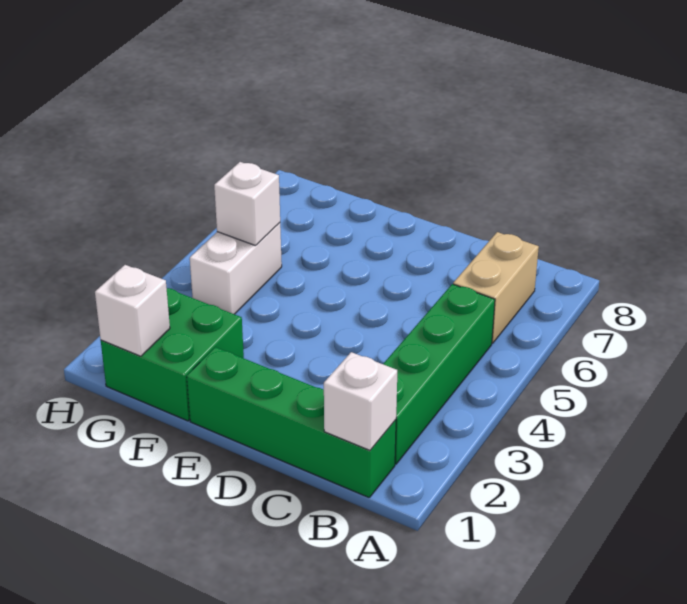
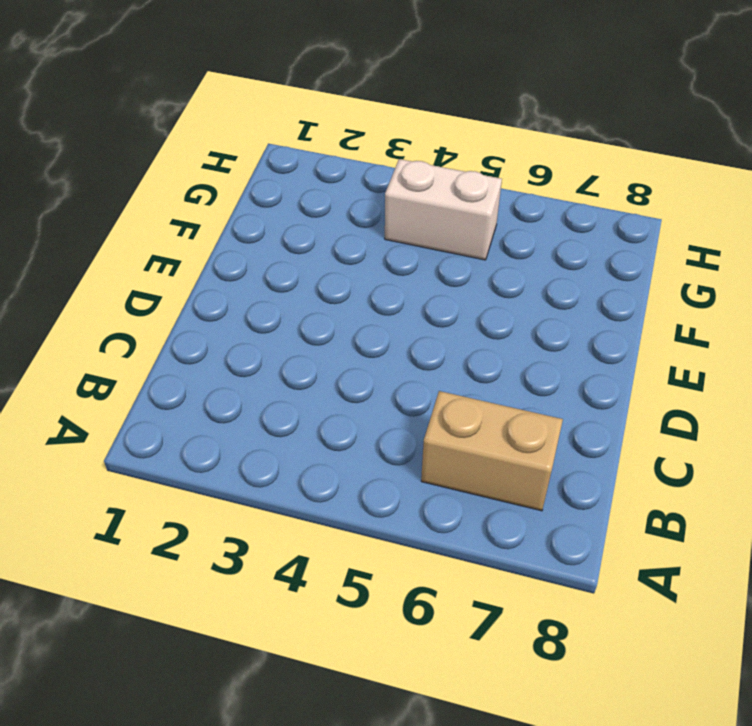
none -> green 1x4 brick [187,347,396,497]
none -> green 1x4 brick [383,284,495,464]

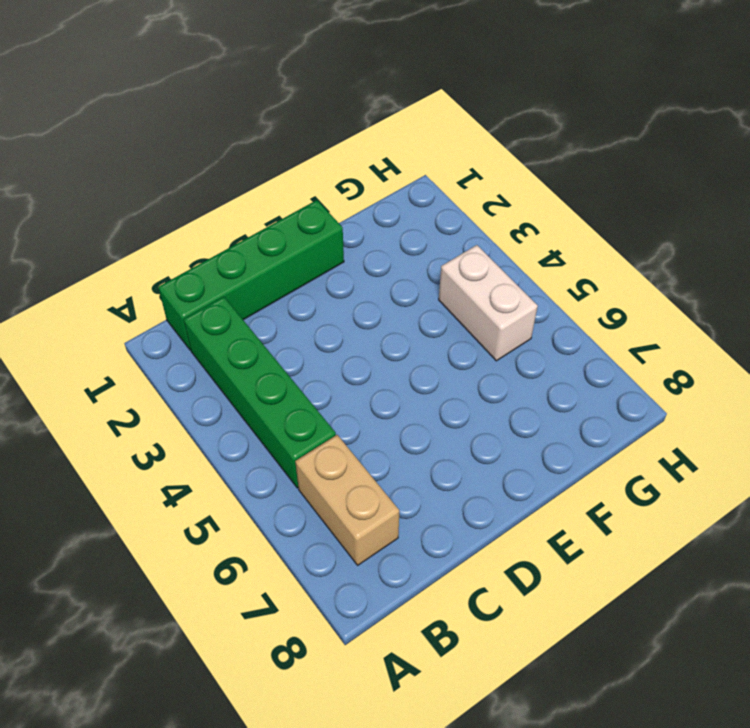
none -> green 2x2 brick [101,288,244,421]
none -> white 1x1 brick [324,352,397,450]

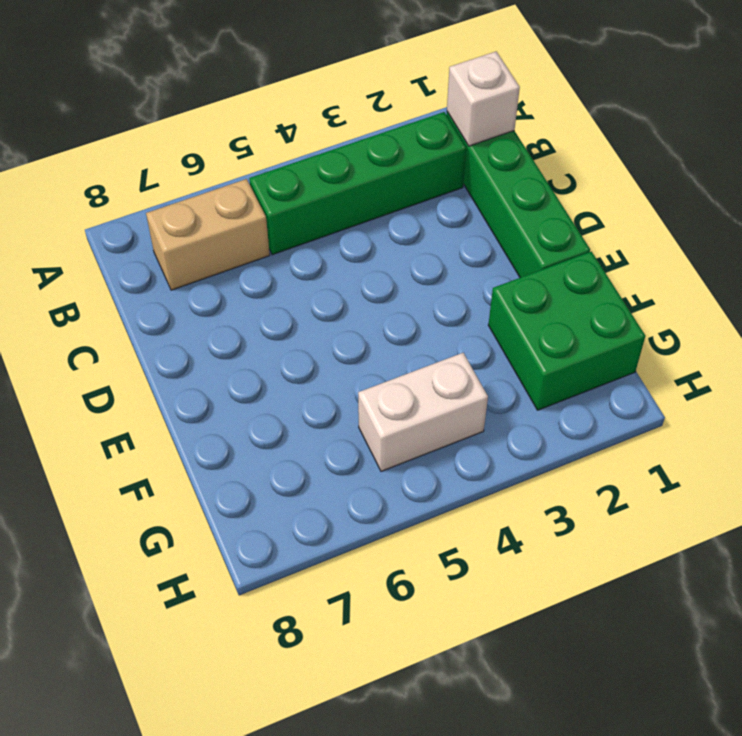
none -> white 1x1 brick [95,265,170,356]
none -> white 1x1 brick [214,162,280,246]

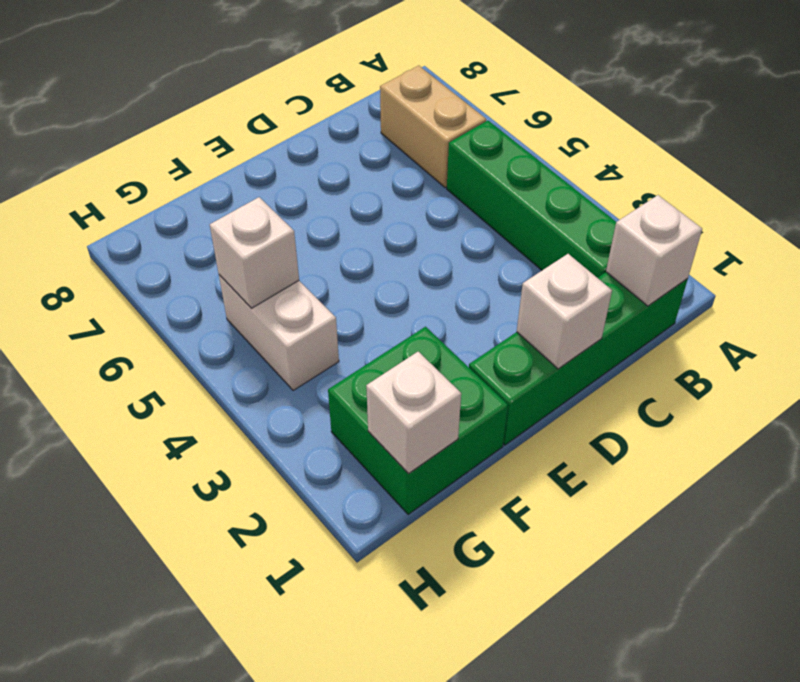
white 1x1 brick [517,254,612,369] -> none

